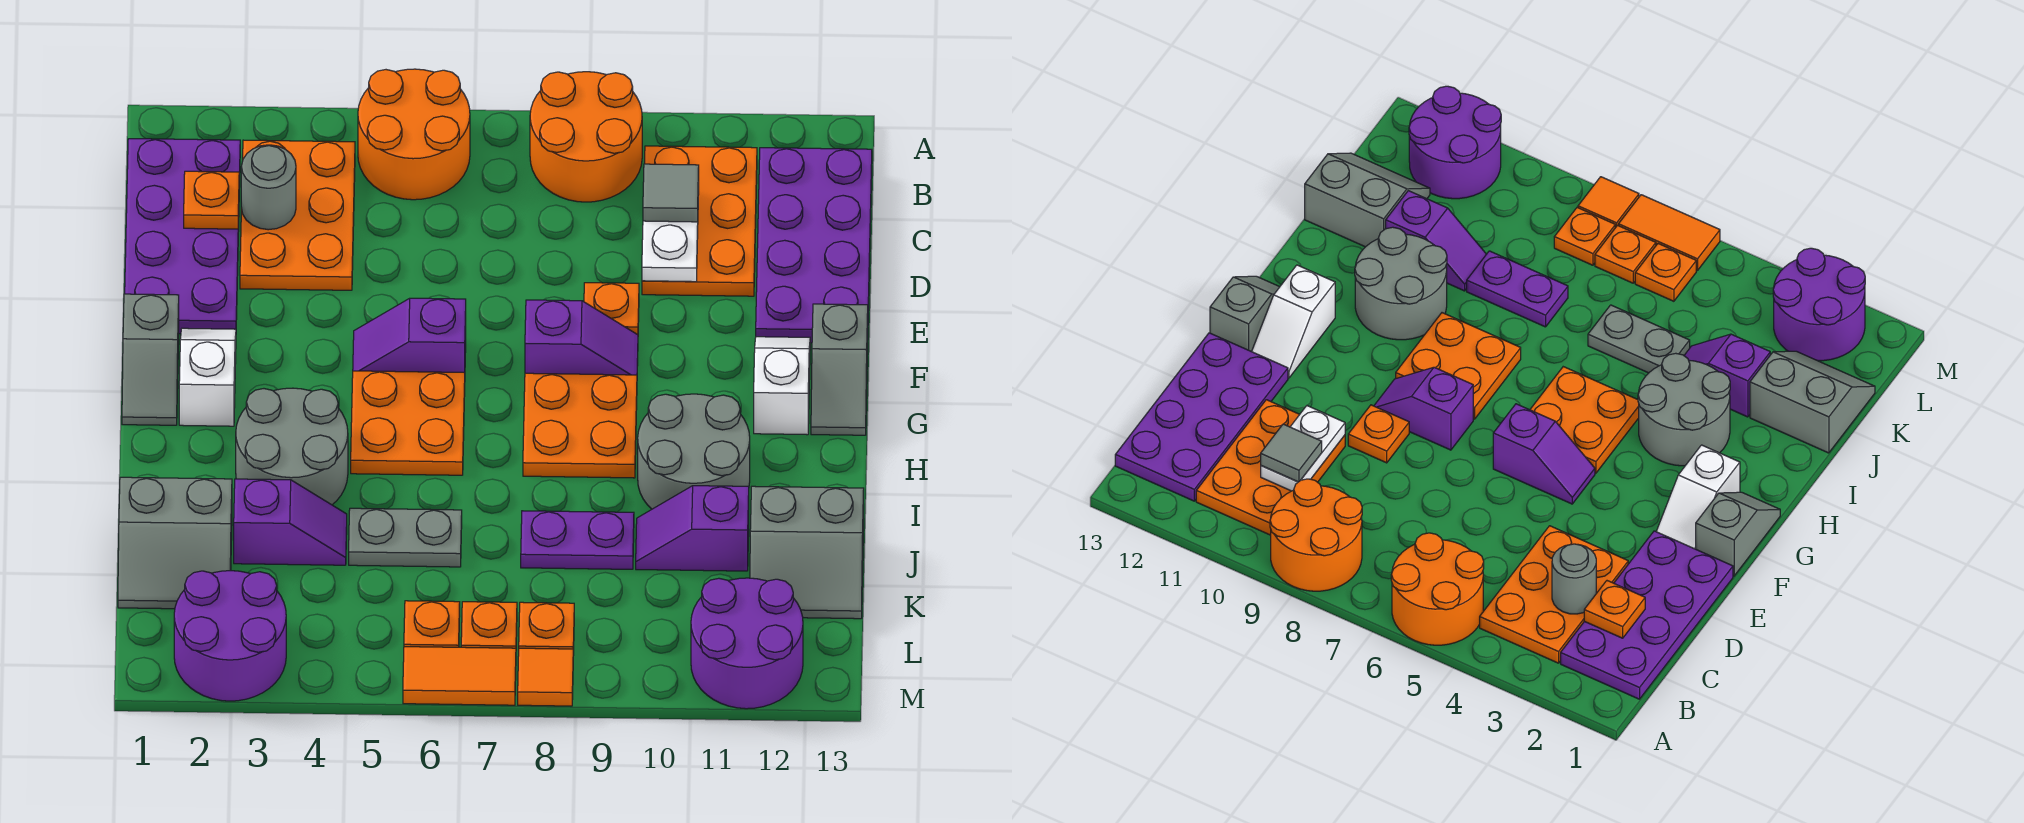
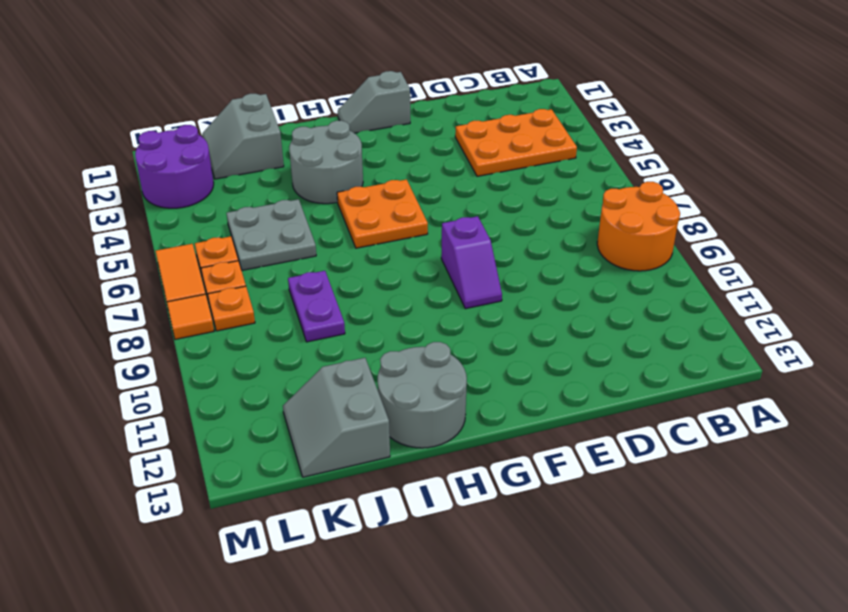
grey 2x2 round brick [378,342,467,448] -> grey 2x2 round brick moved to [638,394,750,509]
grey 2x2 plate [227,199,316,270] -> grey 1x2 plate [349,508,462,567]
none -> orange 2x2 round brick [358,69,470,200]
none -> purple 2x4 plate [125,139,240,334]
none -> orange 2x3 plate [642,146,757,296]
none -> purple 2x4 plate [756,148,872,343]

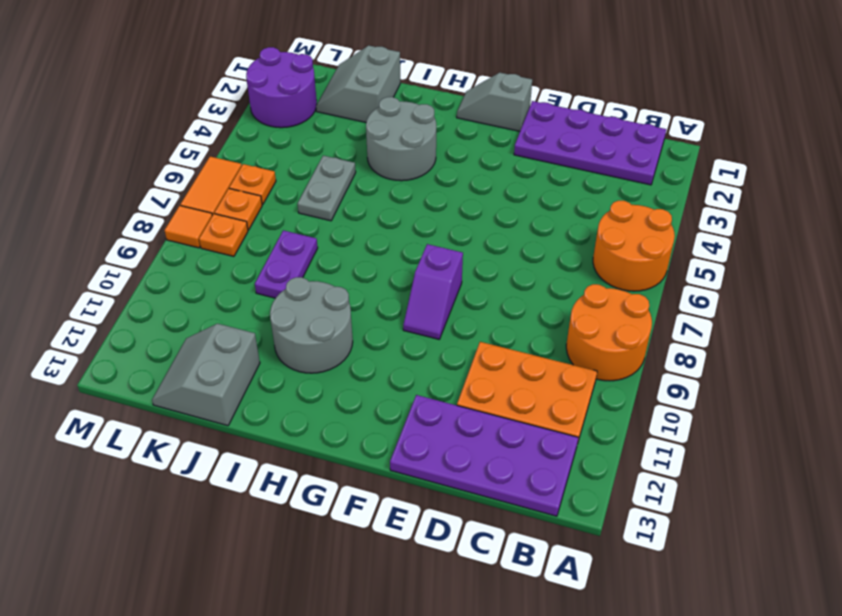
none -> orange 2x3 plate [240,140,355,290]
none -> orange 1x1 plate [584,283,639,335]
none -> white 1x2 slope [179,328,236,426]
none -> purple 1x2 slope [353,298,466,373]

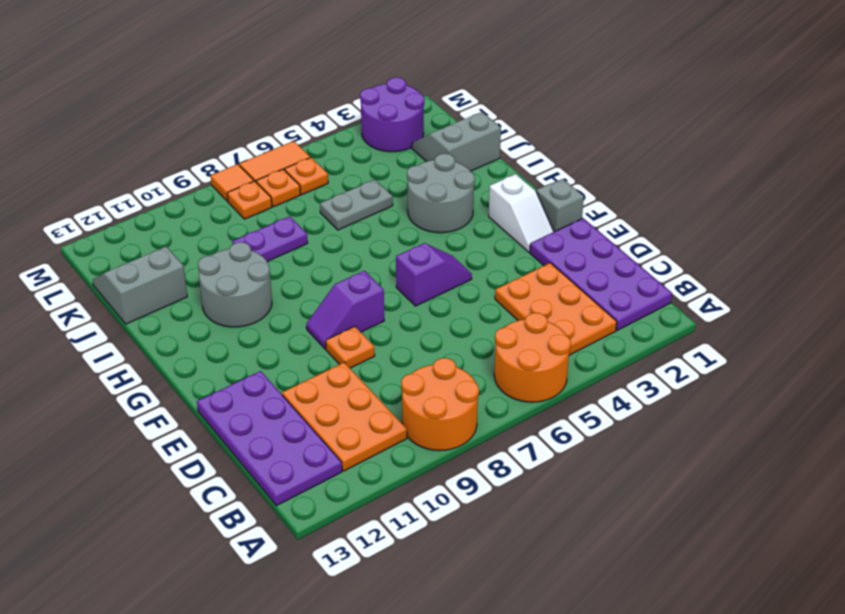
none -> white 1x2 slope [754,337,810,435]
none -> grey 1x2 slope [811,304,868,435]
none -> orange 2x2 plate [351,371,465,475]
none -> orange 2x2 plate [523,373,637,478]

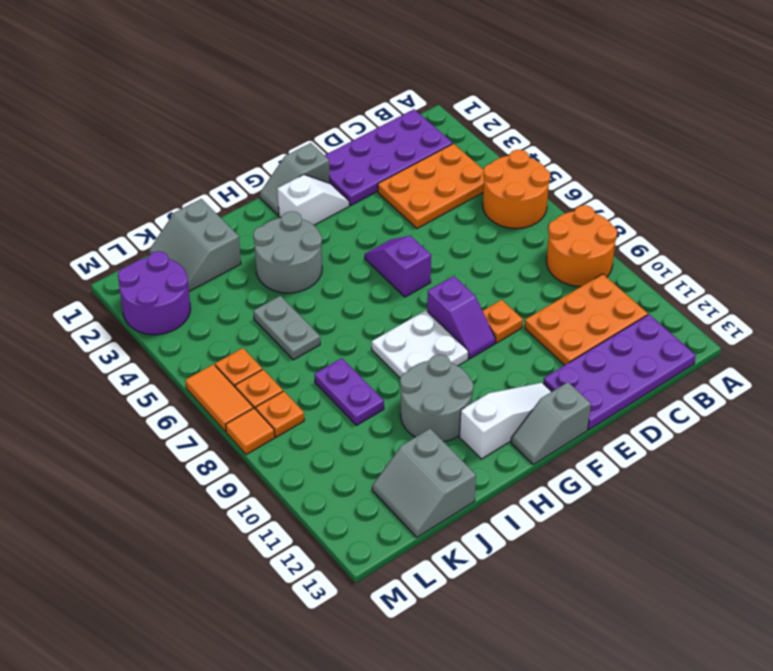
white 1x3 slope [460,383,552,459] -> white 1x2 slope [754,337,810,435]
white 2x2 plate [372,310,468,378] -> orange 2x2 plate [523,373,637,478]
none -> orange 2x2 plate [351,371,465,475]
none -> purple 1x2 slope [234,479,347,565]
none -> purple 1x2 slope [636,486,749,571]
none -> purple 2x2 round brick [691,578,803,709]

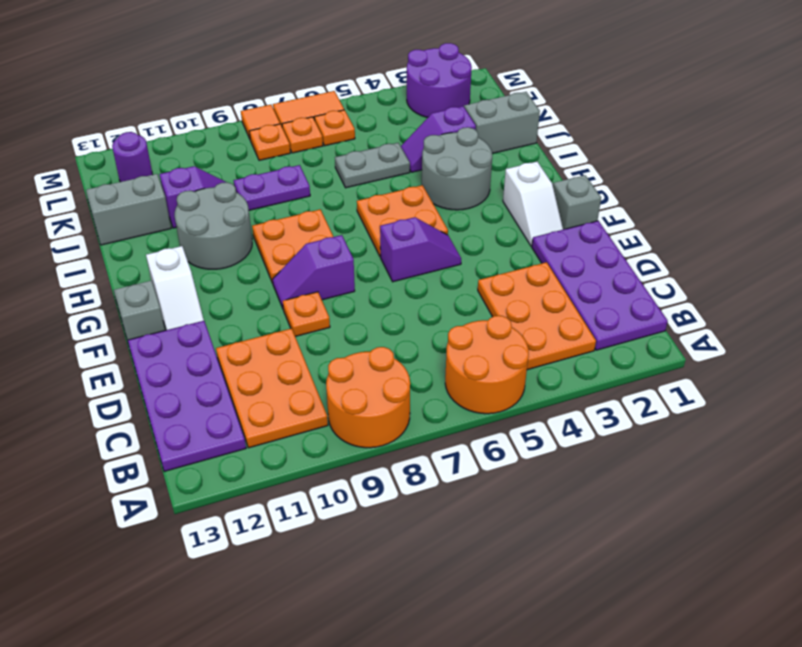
purple 1x1 round brick [112,132,153,182] -> purple 2x2 round brick [691,578,803,709]
none -> orange 1x1 plate [184,171,239,229]
none -> grey 1x1 round brick [241,145,296,230]
none -> white 1x2 plate [642,182,699,282]
none -> grey 1x1 tile [643,164,699,222]

